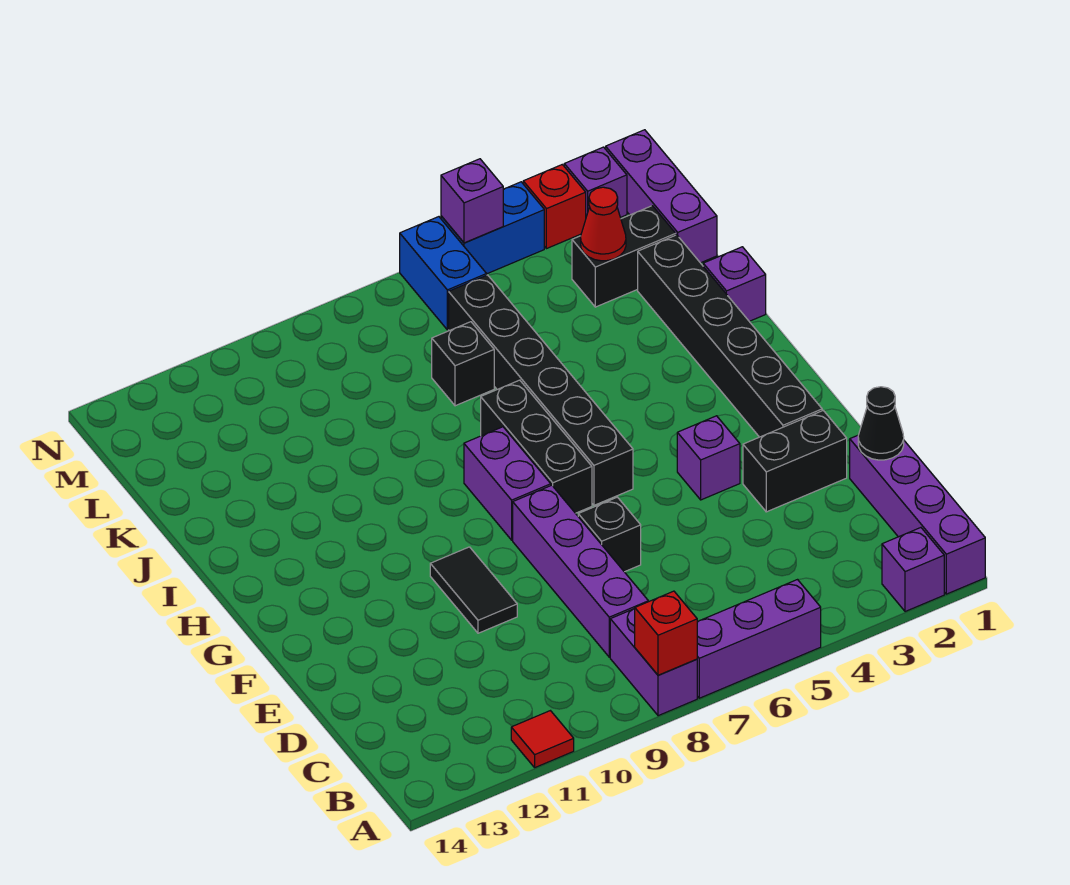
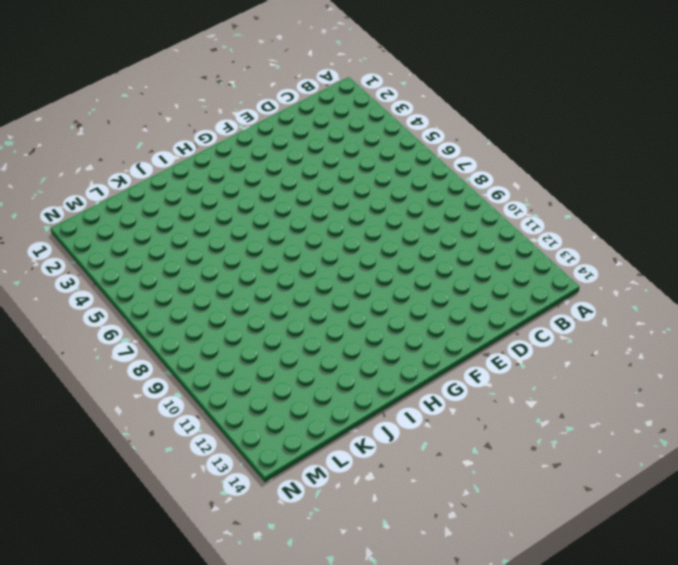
none -> purple 1x4 brick [850,435,985,594]
none -> purple 1x1 brick [882,528,944,612]
none -> purple 1x3 brick [697,580,821,698]

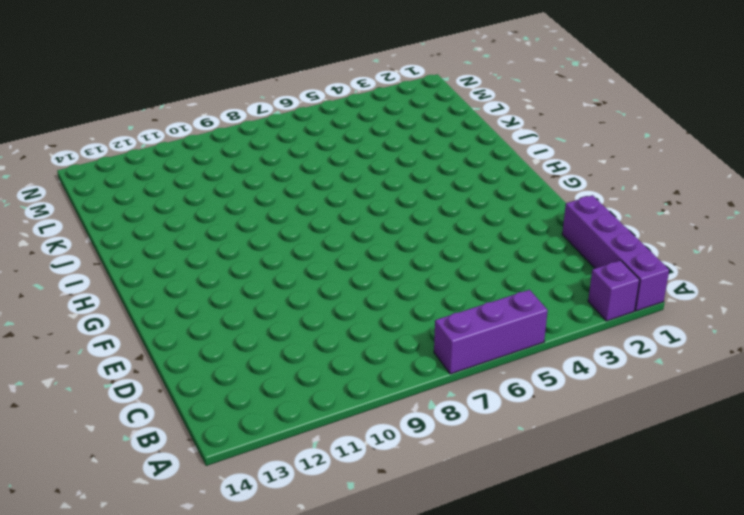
none -> purple 1x2 brick [610,608,697,716]
none -> red 1x1 tile [511,711,574,767]
none -> purple 1x4 brick [513,485,648,657]

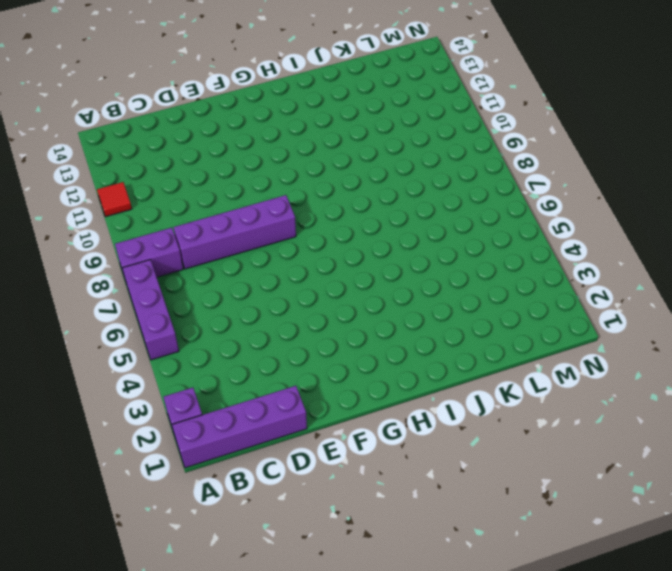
none -> black 1x2 brick [743,411,847,512]
none -> black 1x1 brick [578,497,641,572]
none -> black 1x2 tile [430,547,517,633]

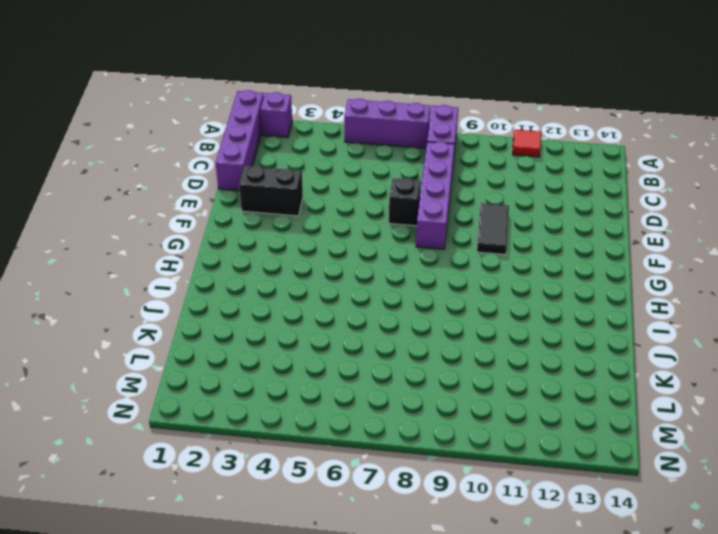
none -> black 1x6 brick [638,235,822,437]
none -> purple 1x1 brick [677,416,740,500]
none -> black 1x6 brick [449,275,633,505]

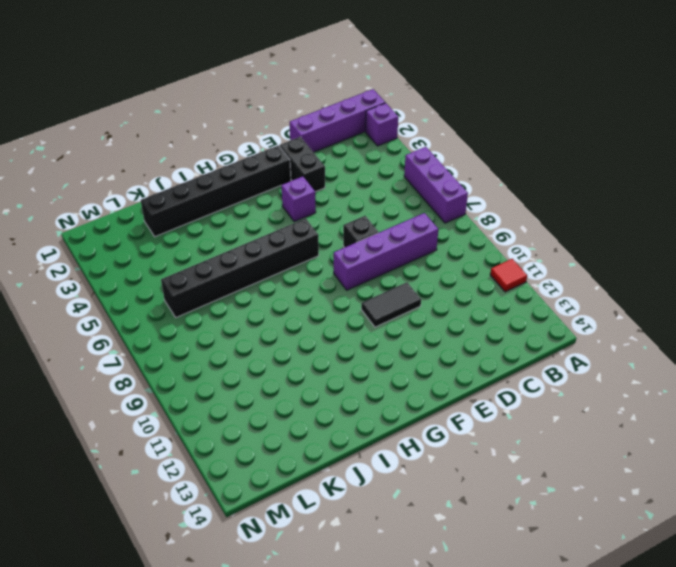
none -> purple 1x2 brick [610,608,697,716]
none -> black 1x3 brick [481,380,592,513]
none -> purple 1x2 brick [464,427,551,540]

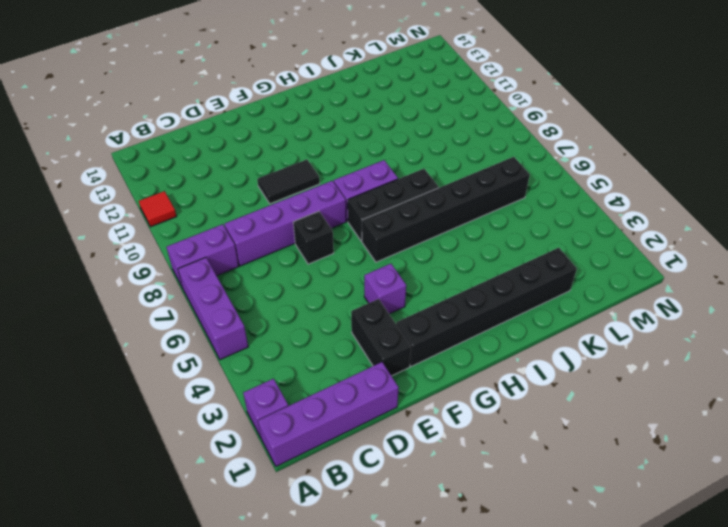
none -> purple 1x1 brick [703,247,766,321]
none -> black 1x1 brick [432,322,494,406]
none -> purple 1x3 brick [606,130,717,263]

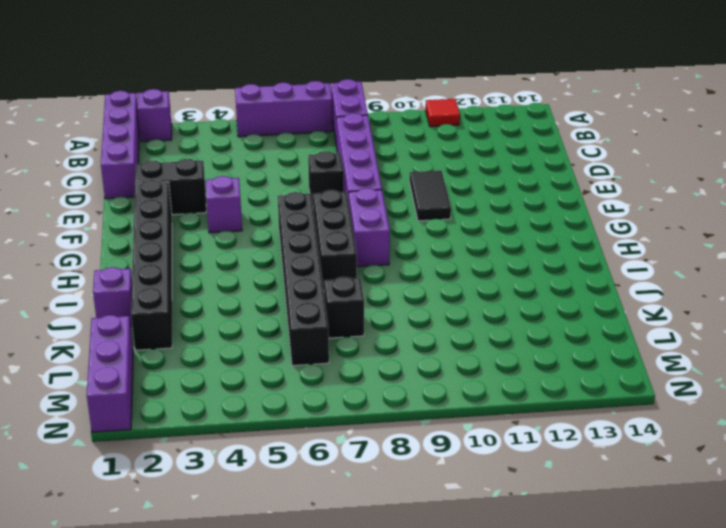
none -> black 1x2 brick [572,206,676,307]
none -> blue 1x2 brick [400,217,487,330]
none -> purple 1x1 brick [564,147,627,217]

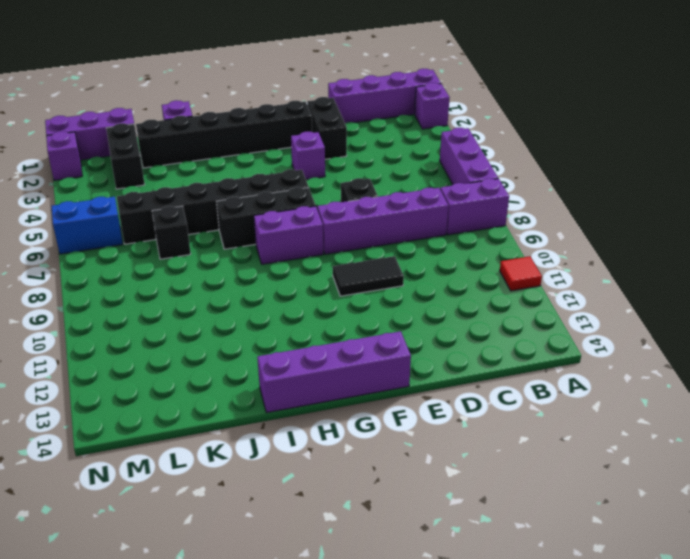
purple 1x4 brick [257,331,411,413] -> none
none -> red 1x1 brick [523,165,586,249]
none -> blue 1x2 brick [441,182,544,274]
none -> red 1x1 brick [635,591,697,675]

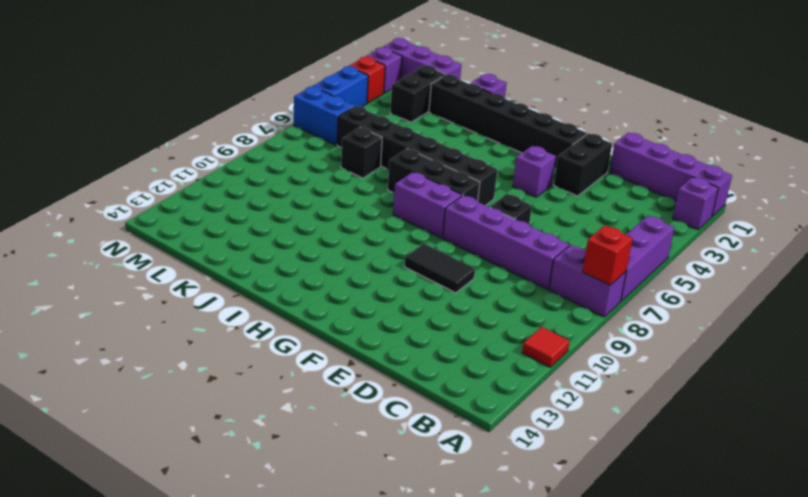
none -> black 1x1 cone [858,387,904,460]
none -> red 1x1 cone [581,187,626,261]
none -> purple 1x1 brick [441,159,503,243]

